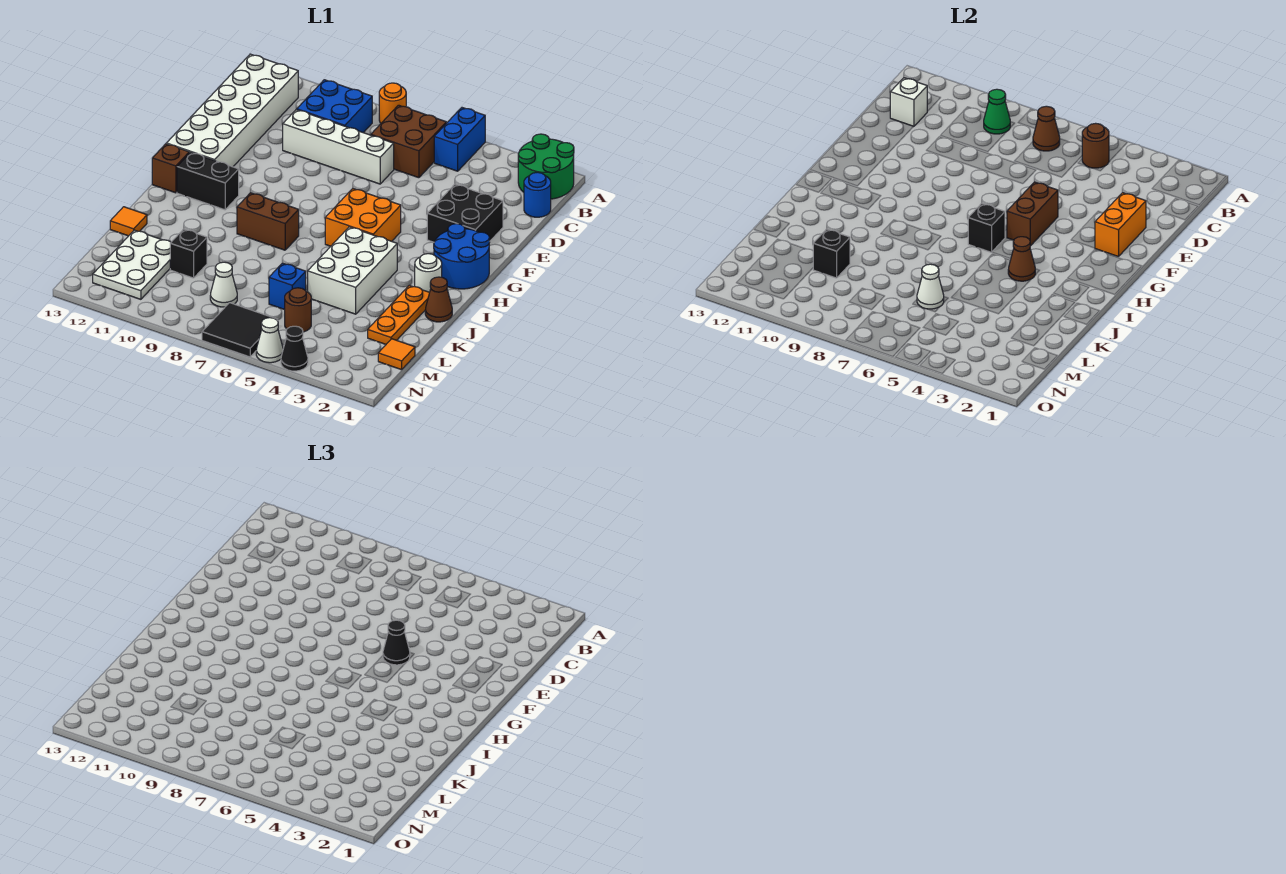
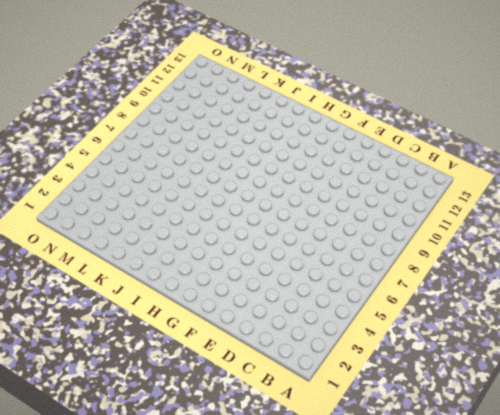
none -> green 2x2 round brick [518,134,574,199]
none -> blue 1x2 brick [434,108,485,171]
none -> orange 1x1 round brick [379,83,406,123]
none -> brown 2x2 brick [371,105,446,178]

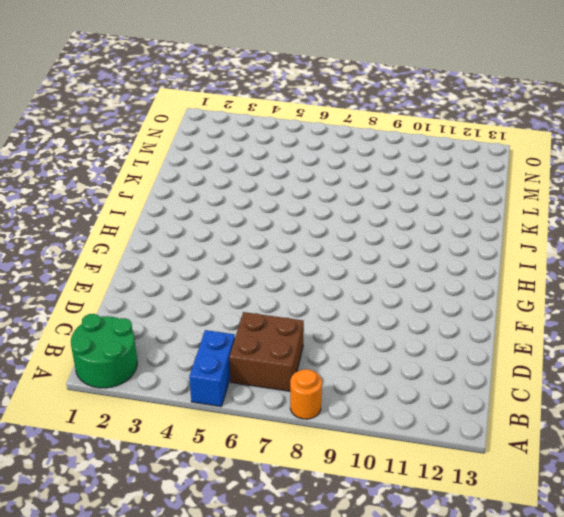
none -> blue 2x2 brick [297,80,372,133]
none -> white 2x6 brick [166,54,298,167]
none -> blue 1x1 round brick [524,172,551,217]
none -> white 1x4 brick [283,110,394,184]

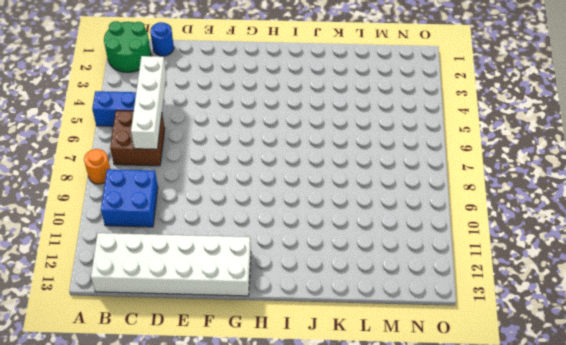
white 1x4 brick [131,56,166,149] -> white 1x4 brick moved to [283,110,394,184]
none -> black 2x2 brick [427,184,503,242]
none -> blue 2x2 round brick [434,224,490,289]
none -> orange 2x2 brick [325,189,401,246]
none -> black 1x2 brick [177,152,239,210]

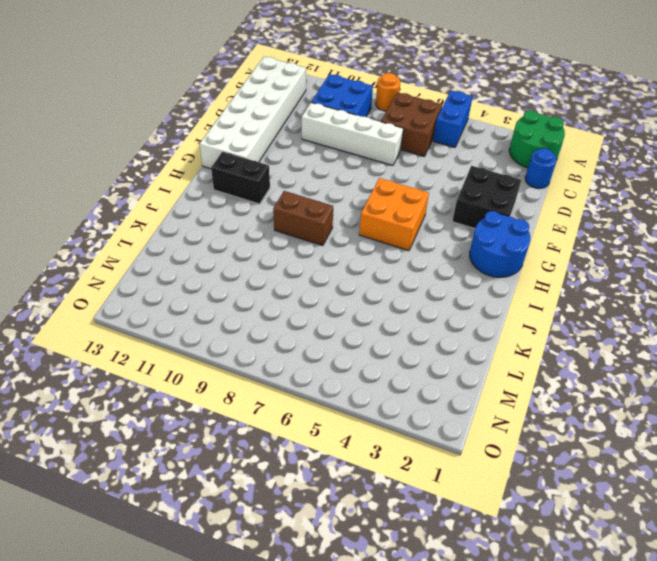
none -> brown 1x1 brick [152,144,189,193]
none -> white 1x1 round brick [415,254,442,292]
none -> white 2x3 brick [308,227,397,314]
none -> brown 1x1 cone [425,277,452,322]

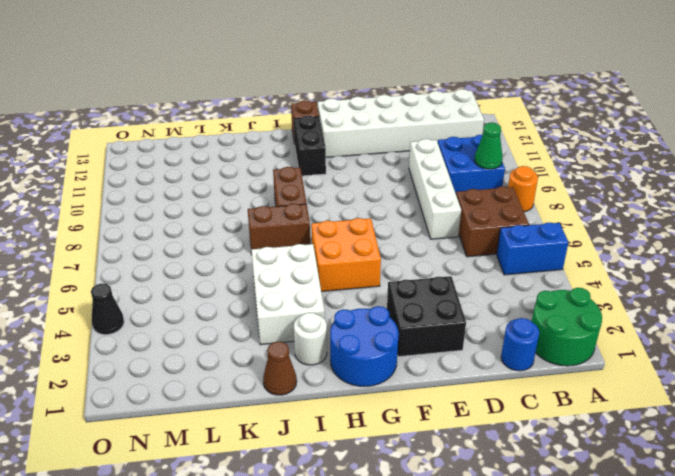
white 2x3 brick [251,244,325,345] -> white 2x3 brick turned to [308,227,397,314]
brown 1x2 brick [248,204,310,255] -> brown 1x2 brick moved to [1007,182,1058,246]
none -> orange 1x3 plate [368,285,430,344]
none -> orange 1x1 tile [110,207,147,236]
none -> blue 1x1 brick [269,263,306,310]
none -> black 1x1 brick [170,229,207,278]

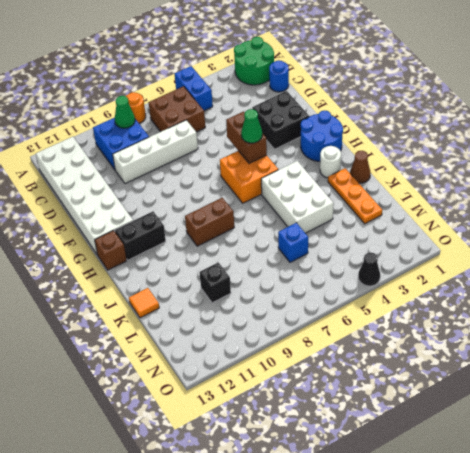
green 1x1 cone [241,109,262,143] -> none
none -> white 2x3 plate [93,230,171,299]
none -> orange 1x1 tile [378,339,415,370]
none -> brown 1x1 round brick [285,288,311,332]
none -> white 1x1 cone [210,262,237,307]

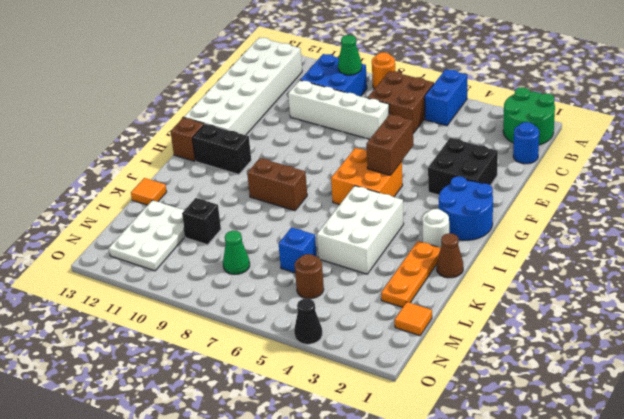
green 1x1 cone [223,231,250,274] -> white 1x1 cone [210,262,237,307]
none -> black 2x2 tile [202,303,278,357]
none -> white 1x1 cone [256,318,283,363]
none -> brown 1x1 round brick [1082,123,1109,168]
none -> brown 1x1 cone [1033,106,1060,151]

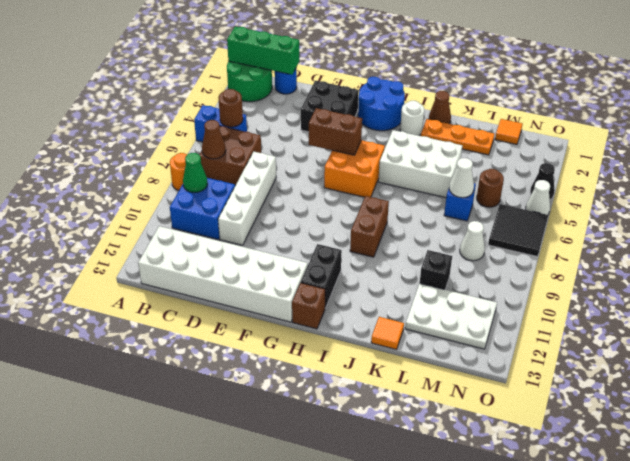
green 1x3 brick [227,27,299,75] -> none
none -> white 1x1 brick [890,78,927,127]
none -> orange 1x2 brick [1095,193,1146,257]
none -> black 1x1 brick [968,203,1005,252]
none -> brown 1x1 cone [1008,237,1035,281]

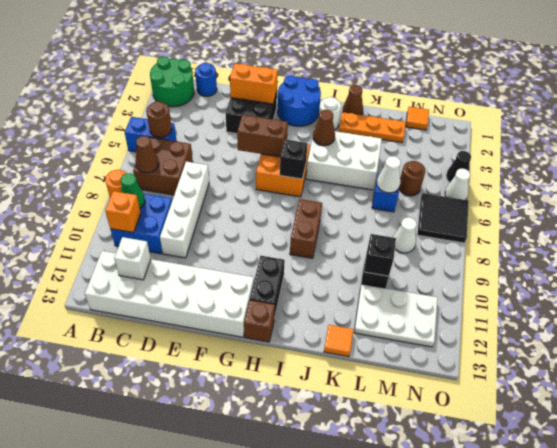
orange 1x1 brick [105,191,141,233] -> none
none -> black 1x1 cone [383,620,410,665]

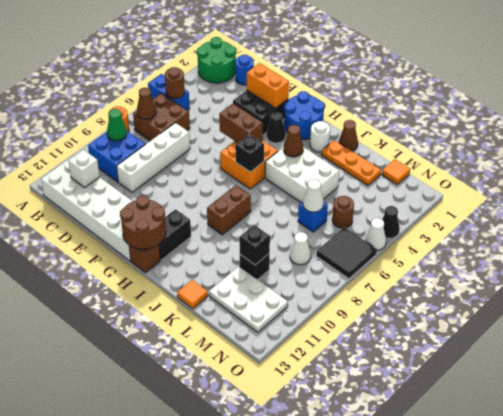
black 1x1 cone [267,112,286,143] -> black 1x1 cone moved to [383,620,410,665]
brown 2x2 round brick [120,196,166,249] -> none

